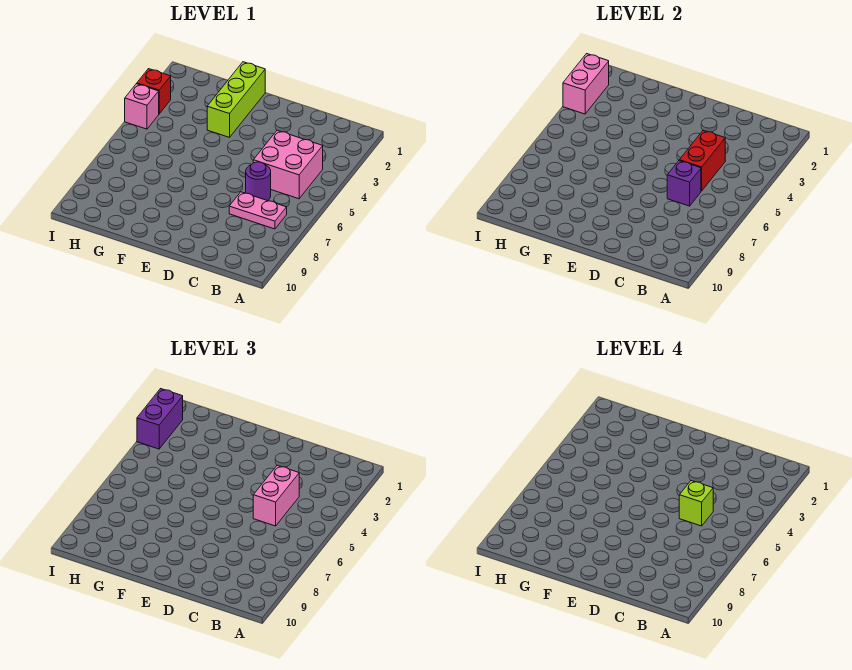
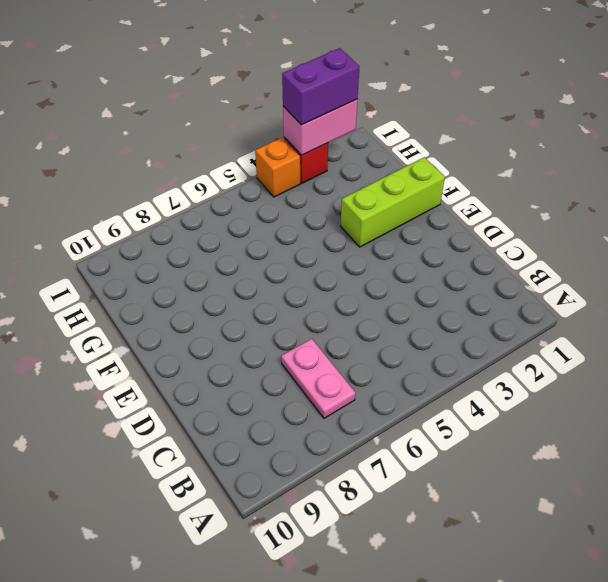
orange 1x1 brick [255,137,300,197] -> pink 1x1 brick [125,84,159,129]
none -> pink 2x2 brick [253,130,323,199]
none -> purple 1x1 round brick [246,162,271,201]
none -> red 1x2 brick [679,130,725,191]

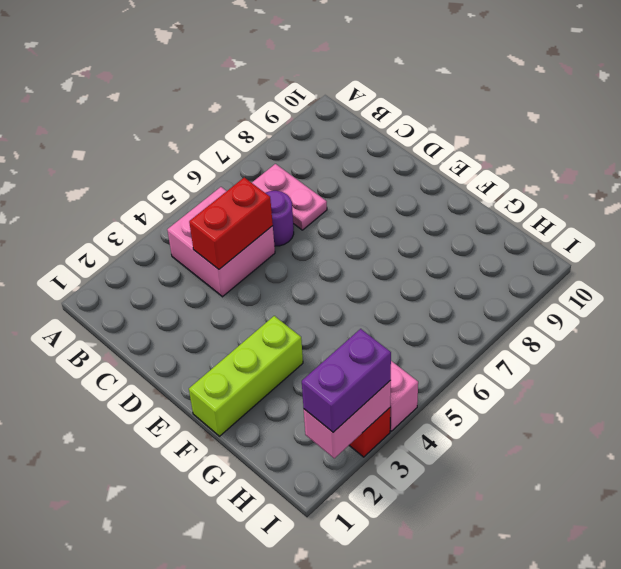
none -> purple 1x1 brick [667,161,701,206]
none -> pink 1x2 brick [253,465,299,526]
none -> lime 1x1 brick [679,481,713,526]

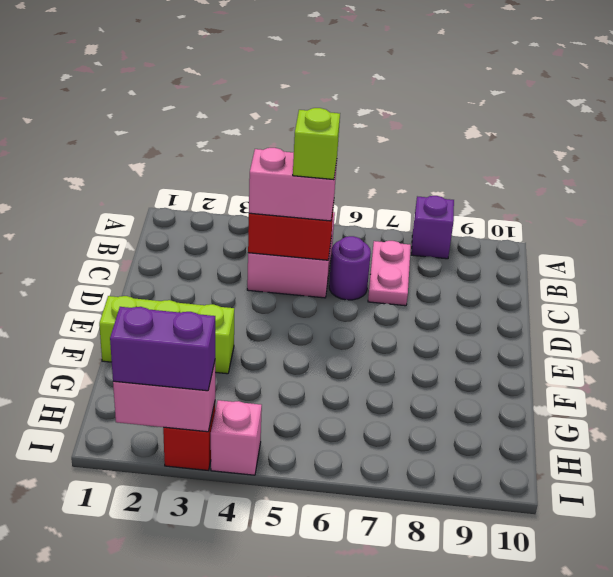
purple 1x1 brick [411,196,454,259] -> purple 1x1 brick moved to [667,161,701,206]

